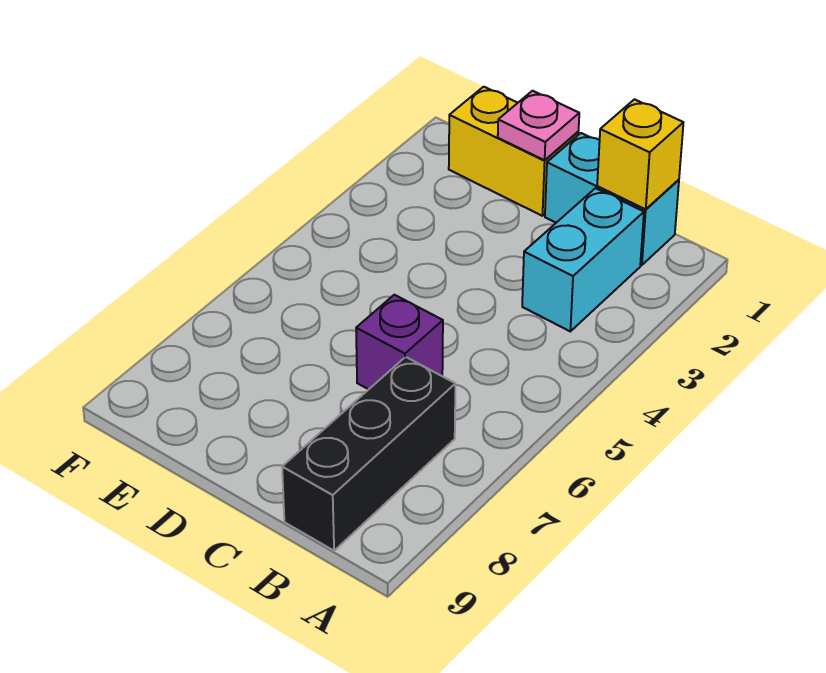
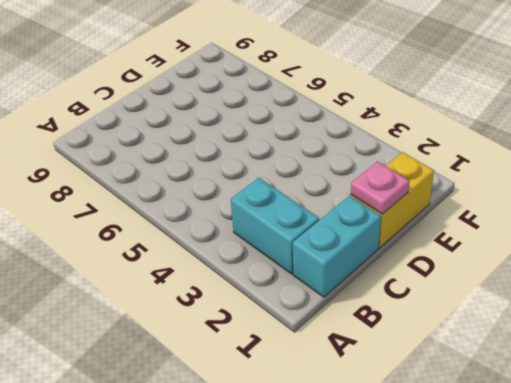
none -> black 1x3 brick [282,357,455,551]
none -> purple 1x1 brick [356,295,443,389]

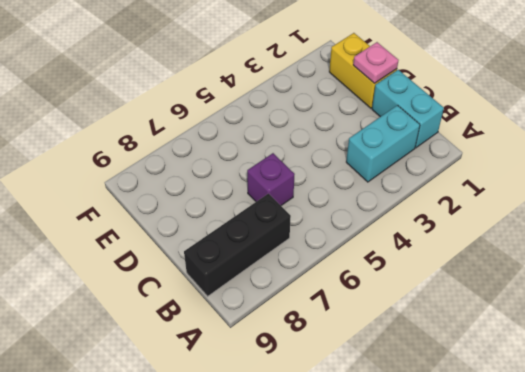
none -> yellow 1x1 brick [597,99,683,209]

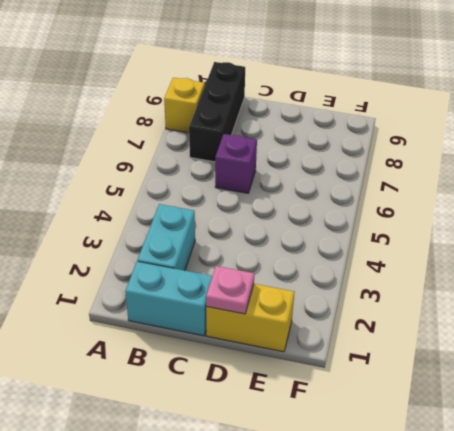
yellow 1x1 brick [164,78,205,133] -> yellow 1x1 brick moved to [597,99,683,209]

